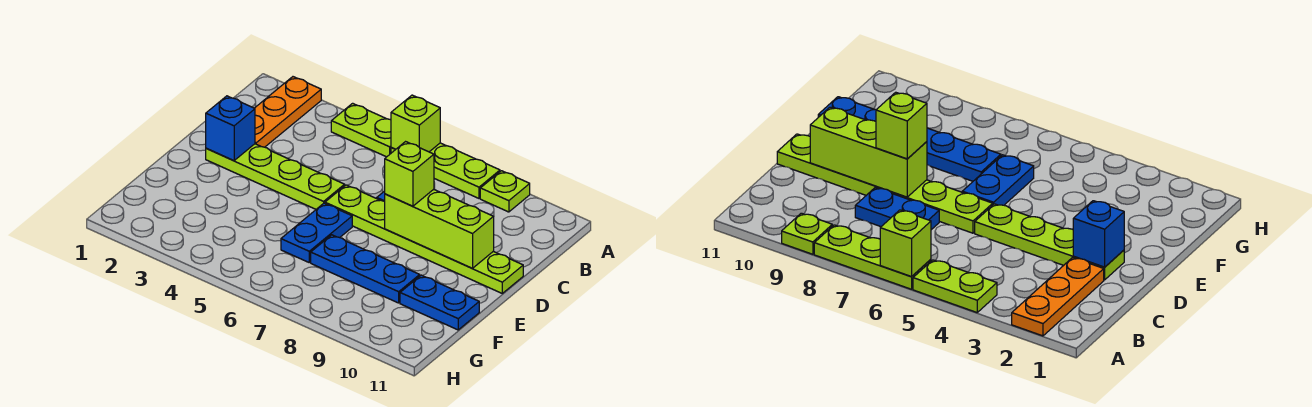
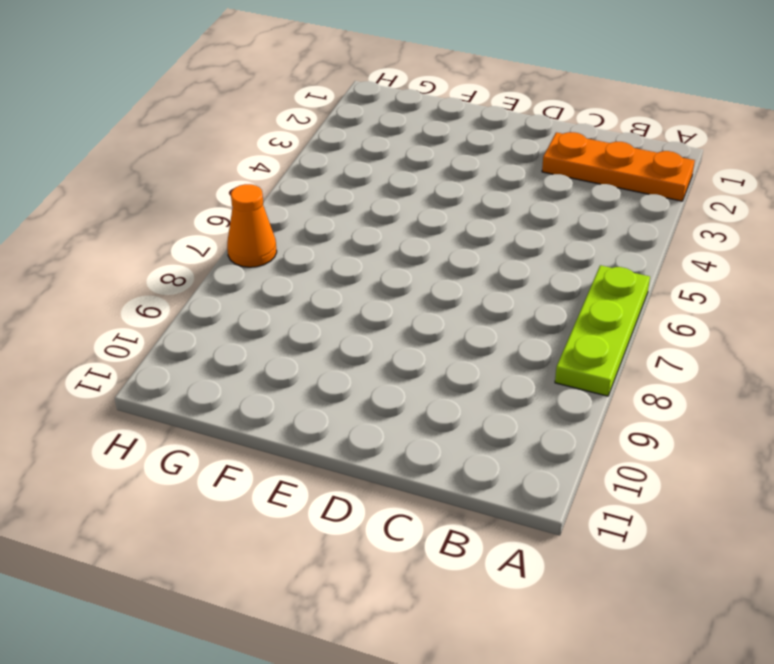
orange 1x1 cone [227,184,277,267] -> none
none -> lime 1x2 plate [331,103,391,157]
none -> lime 1x1 plate [480,171,530,212]
none -> blue 1x2 plate [855,188,939,230]

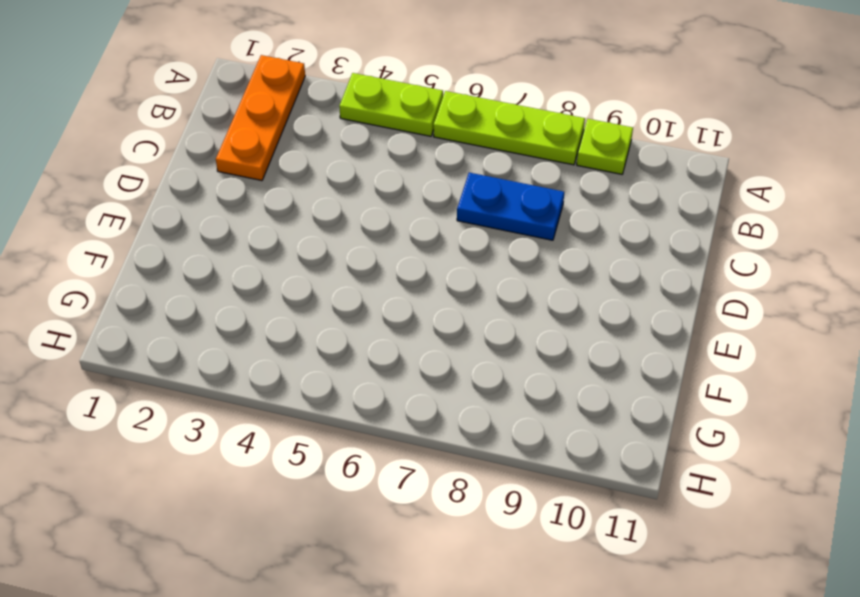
none -> lime 1x4 plate [206,144,345,209]
none -> lime 1x6 plate [325,185,523,293]
none -> blue 1x2 plate [281,203,352,262]

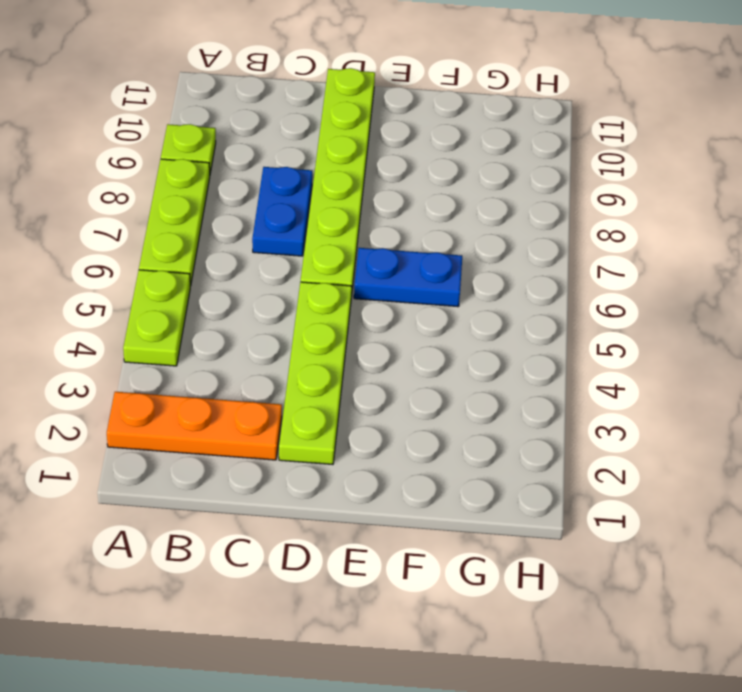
none -> blue 1x3 plate [311,235,420,303]
none -> blue 1x2 plate [400,275,479,330]
none -> lime 1x1 brick [391,95,440,152]

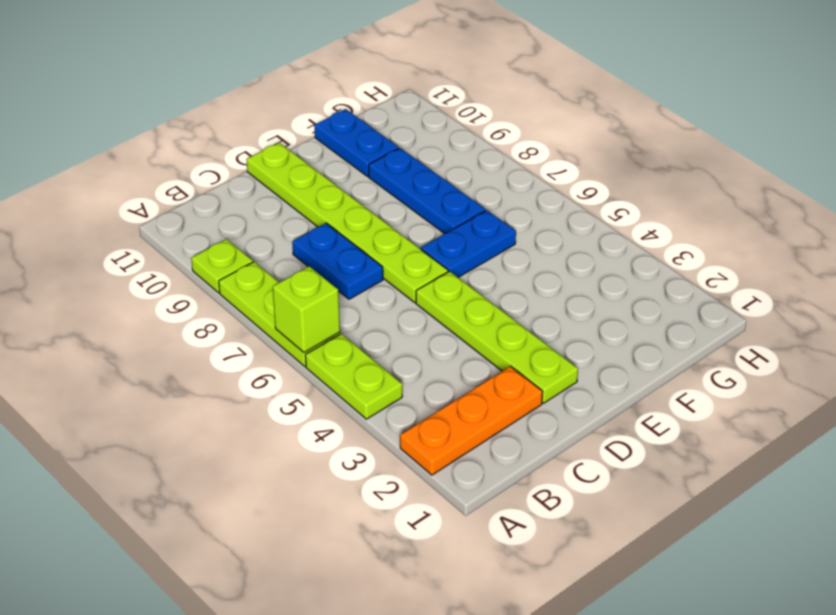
none -> blue 1x1 brick [206,96,255,160]
none -> lime 1x3 brick [385,189,494,268]
none -> lime 1x1 brick [385,142,434,206]

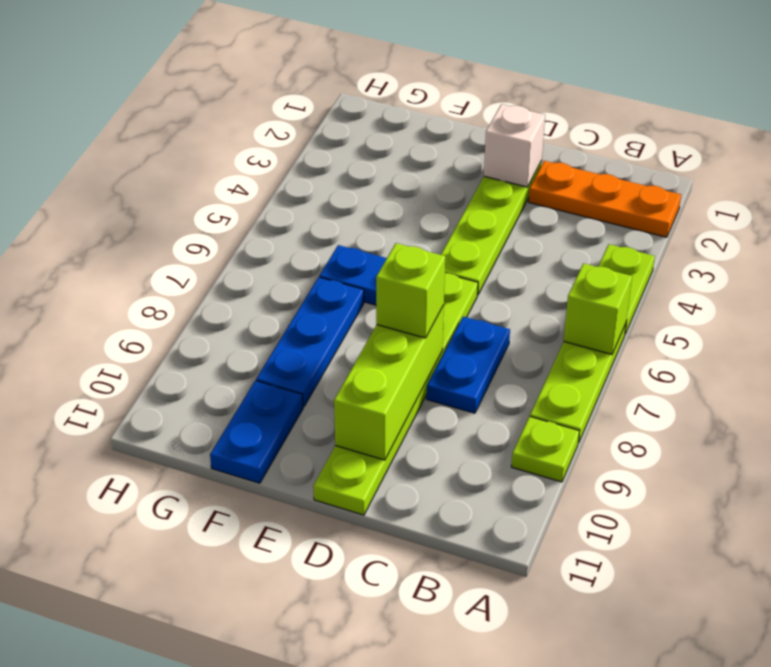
white 1x1 brick [484,104,545,187] -> blue 1x1 brick [206,96,255,160]

